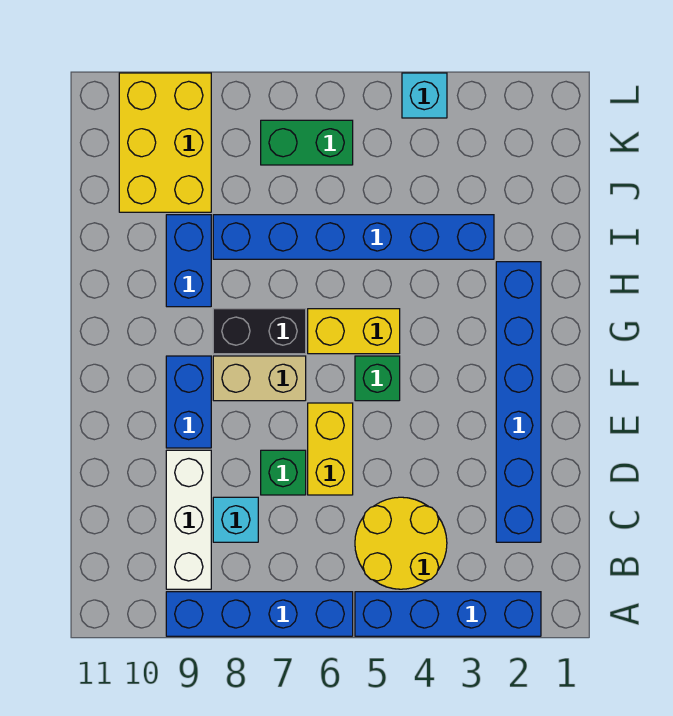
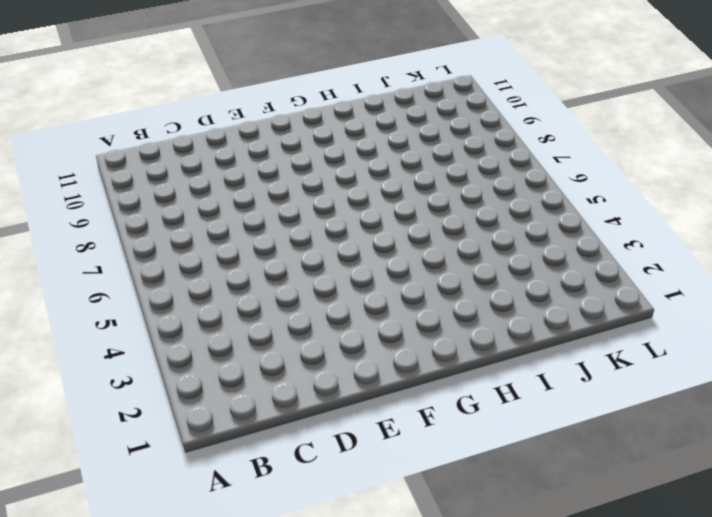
none -> blue 1x4 brick [355,592,541,636]
none -> blue 1x4 brick [166,592,353,636]
none -> yellow 2x2 round brick [355,497,447,589]

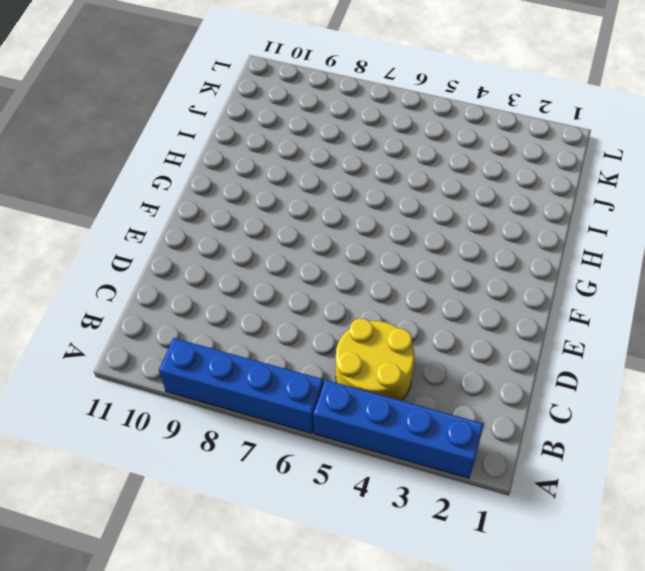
none -> white 1x3 brick [166,450,211,589]
none -> blue 1x6 brick [496,262,541,542]
none -> cyan 1x1 brick [213,497,258,542]

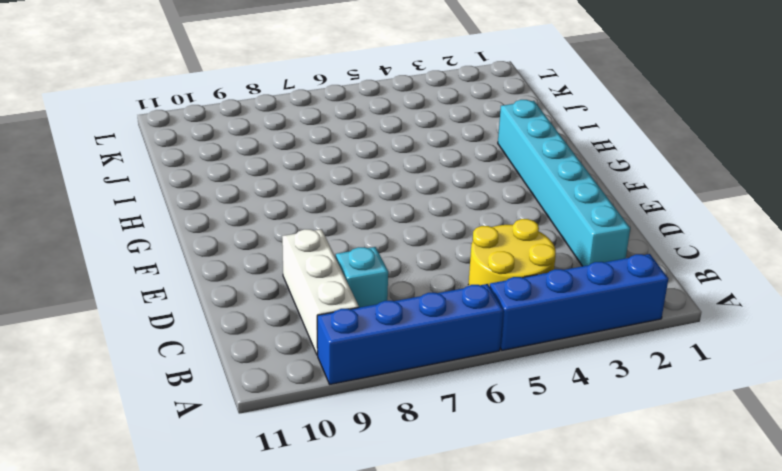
cyan 1x6 brick [498,100,630,266] -> blue 1x6 brick [496,262,541,542]
none -> yellow 1x2 brick [308,403,353,495]
none -> green 1x1 brick [261,450,306,495]
none -> blue 1x2 brick [166,356,211,448]

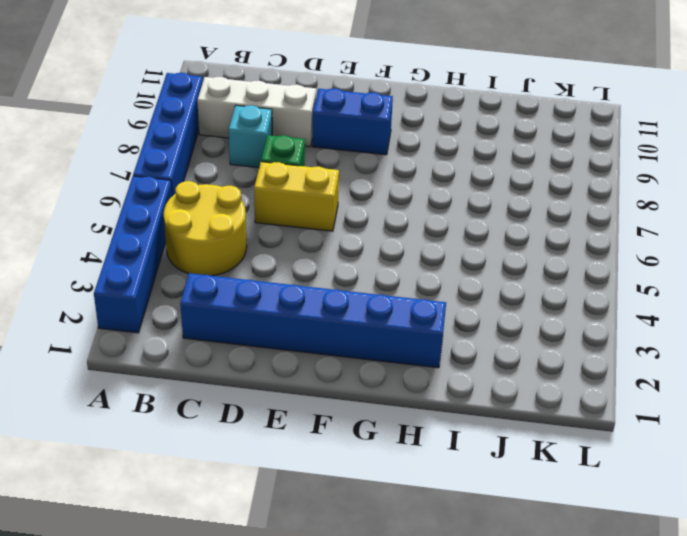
none -> green 1x1 brick [355,356,400,401]
none -> tan 1x2 brick [213,356,306,401]
none -> yellow 1x2 brick [308,309,400,354]

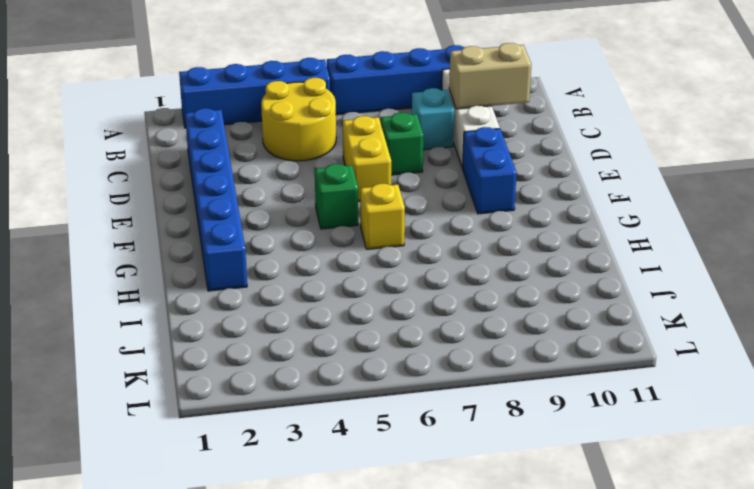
tan 1x2 brick [449,43,531,109] -> tan 1x2 brick moved to [213,356,306,401]
yellow 1x1 brick [360,183,405,249] -> yellow 1x2 brick [308,309,400,354]
none -> black 1x2 brick [213,309,306,354]
none -> blue 1x2 brick [166,215,211,307]
none -> blue 1x6 brick [213,215,494,259]

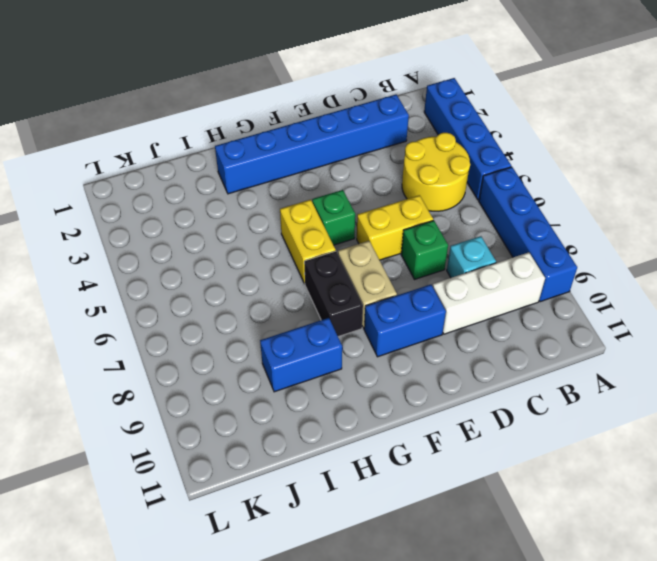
none -> blue 1x6 brick [213,215,494,259]
none -> yellow 2x3 brick [119,73,211,212]
none -> green 1x2 brick [261,120,353,165]

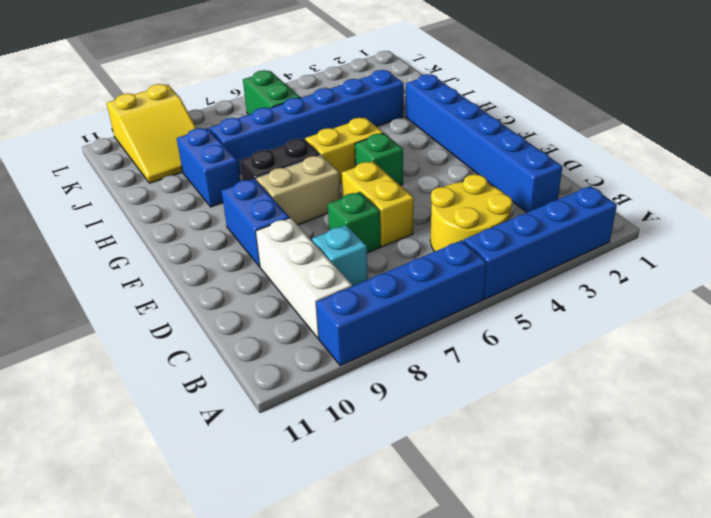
green 1x2 brick [243,70,300,115] -> green 1x2 brick turned to [261,120,353,165]
yellow 2x3 slope [107,84,197,183] -> yellow 2x3 brick [119,73,211,212]
none -> cyan 1x1 brick [402,73,447,118]

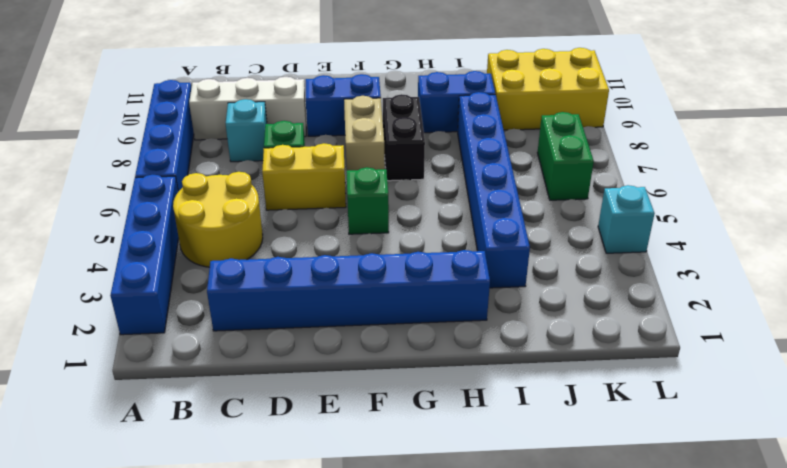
none -> yellow 1x2 brick [308,309,400,354]

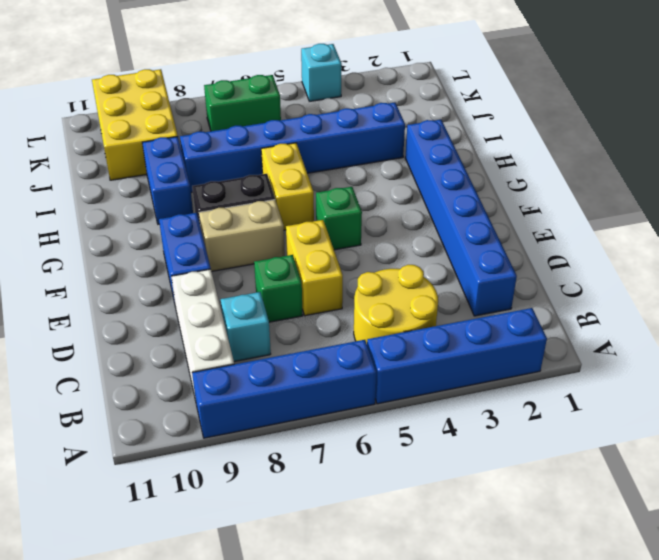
yellow 1x2 brick [261,143,314,230] -> yellow 1x2 brick turned to [308,309,400,354]

